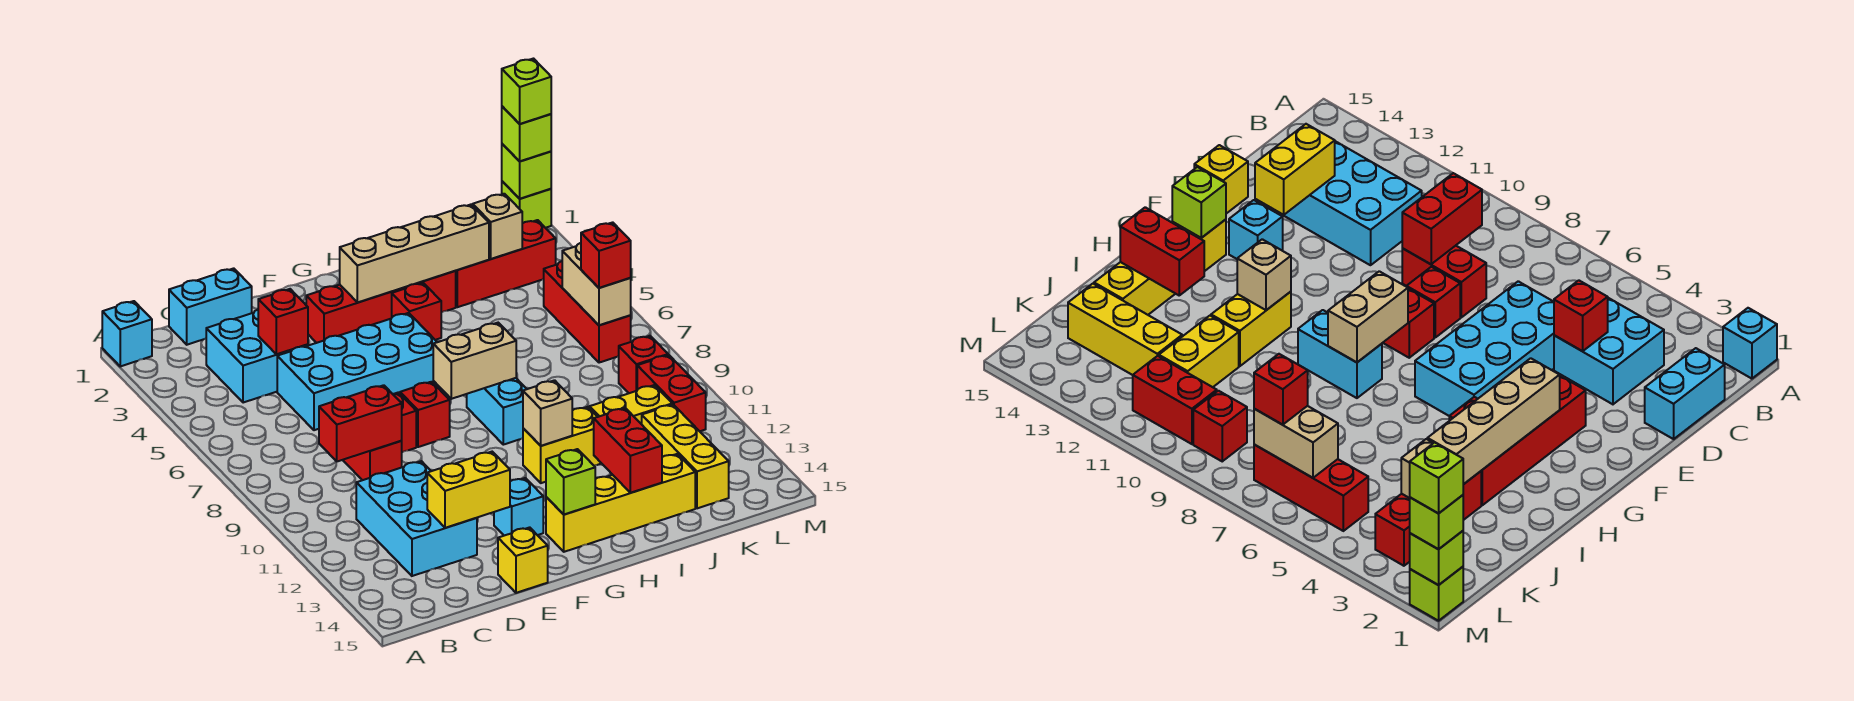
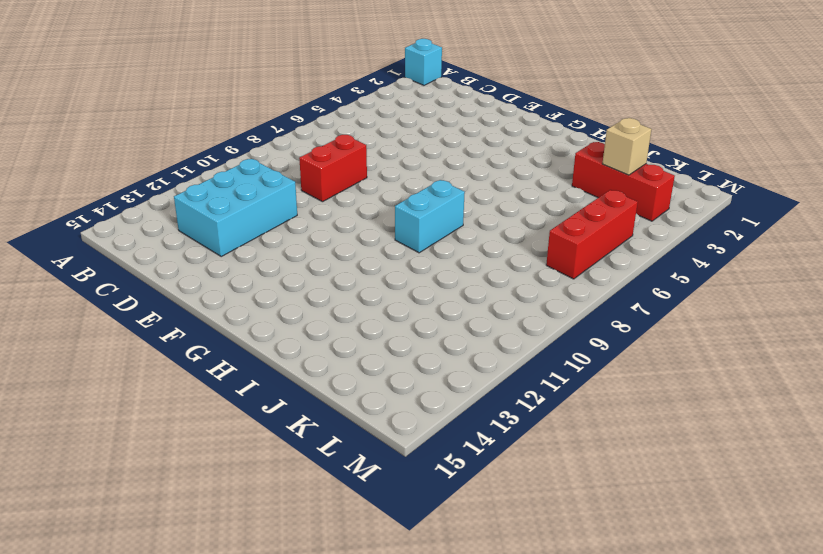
none -> cyan 1x2 brick [169,268,252,345]
none -> cyan 2x2 brick [206,310,308,403]
none -> cyan 2x4 brick [277,313,441,430]
none -> red 1x1 brick [393,392,416,452]

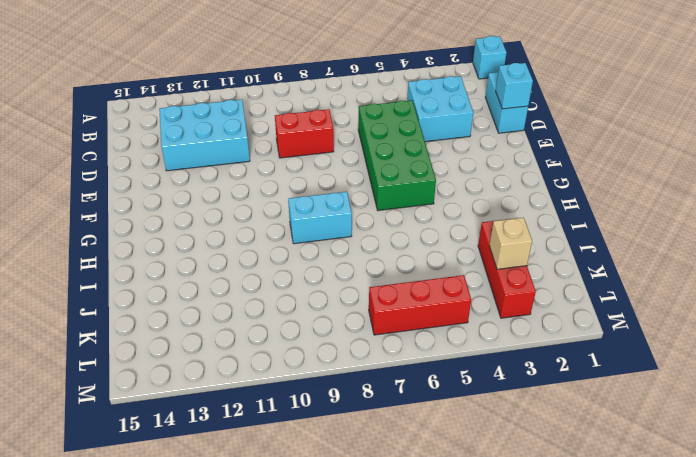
cyan 1x1 brick [496,63,533,109] -> cyan 1x1 brick moved to [494,478,543,536]
green 2x4 brick [358,100,436,211] -> cyan 2x4 brick [277,313,441,430]
none -> red 1x1 brick [393,392,416,452]
none -> yellow 1x1 brick [498,527,548,593]
none -> red 1x4 brick [306,271,456,343]
none -> red 1x1 brick [400,382,450,447]

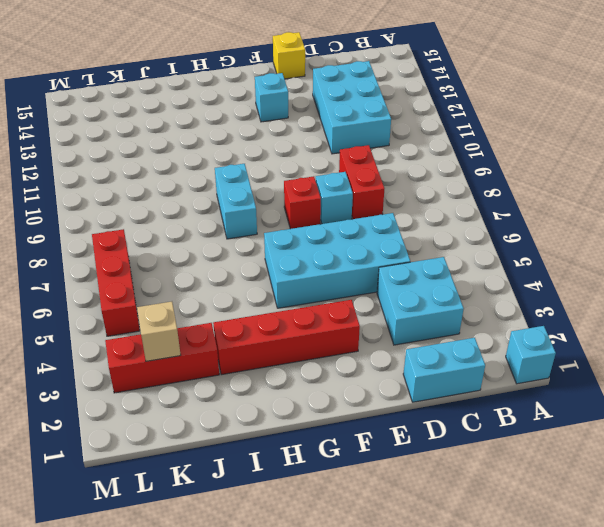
cyan 1x1 brick [316,172,353,224] -> red 1x1 brick [393,392,416,452]
none -> yellow 1x4 brick [546,454,695,552]
none -> red 1x1 brick [392,283,441,340]
none -> yellow 1x2 brick [523,407,602,483]
none -> yellow 1x2 brick [590,385,672,424]

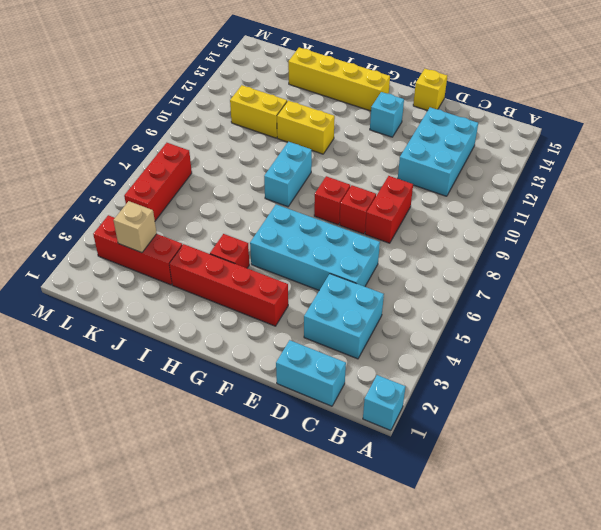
none -> yellow 1x3 brick [642,404,729,508]
none -> red 1x1 brick [619,336,668,393]
none -> red 1x2 brick [637,355,706,431]
none -> lime 1x1 brick [502,181,551,228]

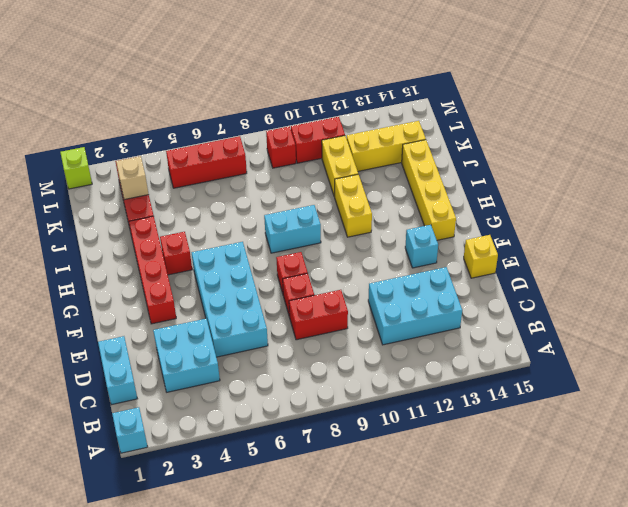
none -> red 1x2 brick [319,385,402,461]
none -> red 1x1 brick [258,289,308,354]
none -> yellow 1x2 brick [427,452,510,528]
none -> tan 1x4 brick [340,205,489,302]

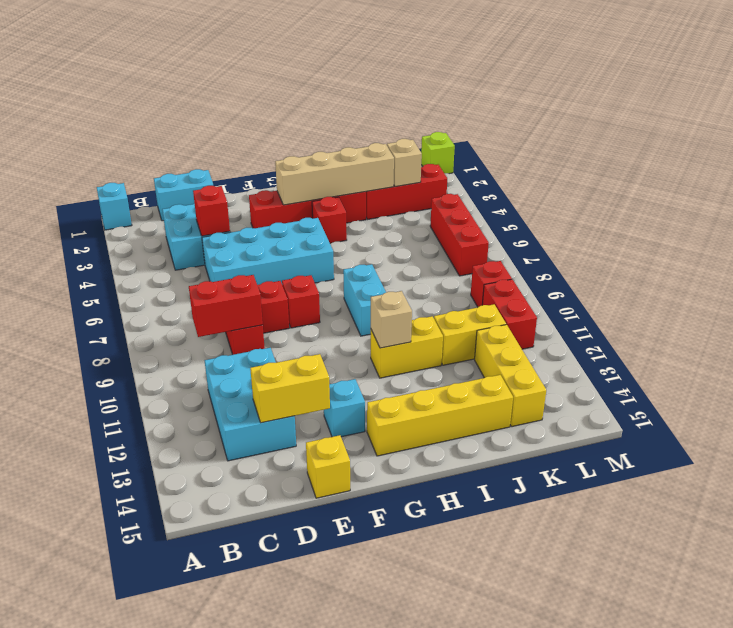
none -> tan 1x2 brick [433,323,516,399]
none -> lime 1x1 brick [546,449,595,515]
none -> red 1x2 brick [594,408,662,493]
none -> tan 1x2 brick [562,243,631,325]

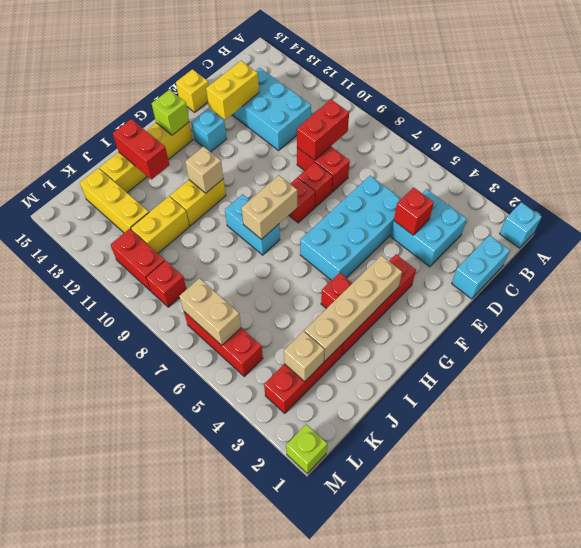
none -> lime 1x1 brick [502,144,551,199]
none -> red 1x1 brick [581,222,631,288]
none -> lime 1x1 brick [502,106,551,161]
none -> lime 1x1 brick [502,59,551,124]

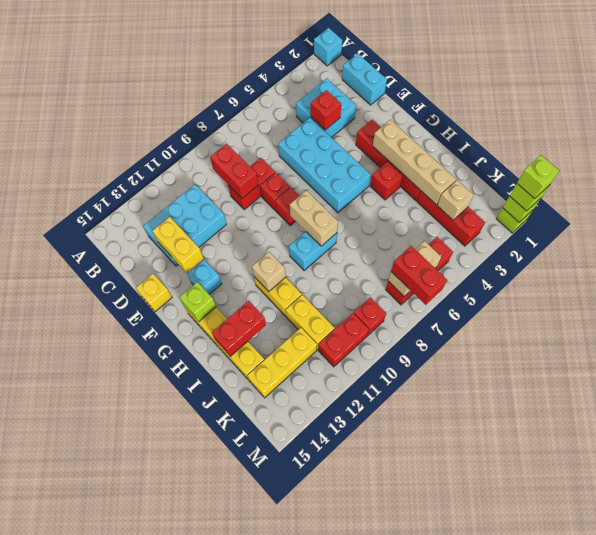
red 1x2 brick [391,246,447,305] -> red 1x1 brick [581,222,631,288]

